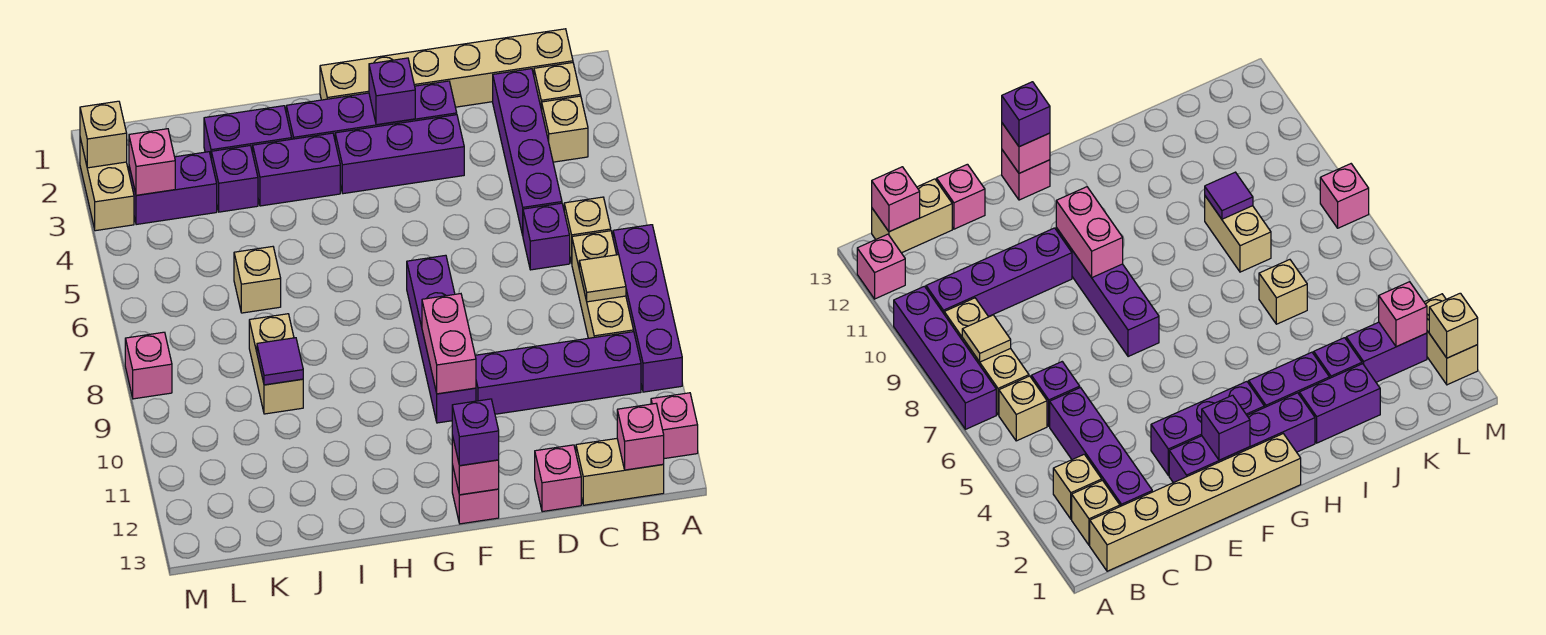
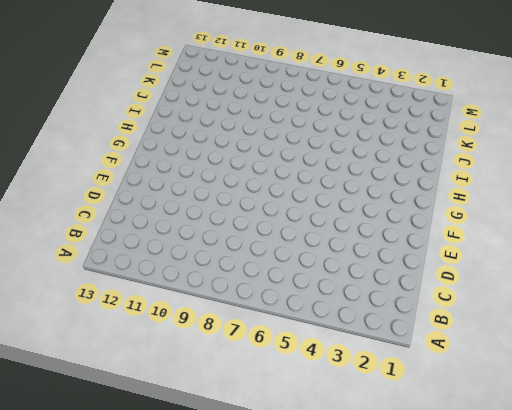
none -> purple 1x4 brick [613,225,682,392]
none -> pink 1x1 brick [651,393,698,459]
none -> tan 1x6 brick [320,29,573,107]
none -> tan 1x1 brick [534,63,581,110]

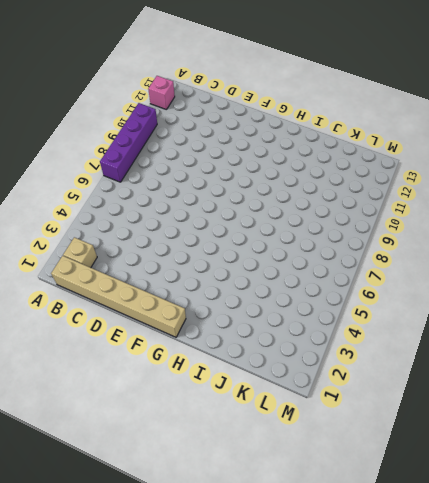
none -> tan 1x1 brick [542,96,588,162]
none -> tan 1x1 brick [564,197,611,263]
none -> tan 1x3 brick [572,231,634,338]
none -> purple 1x4 brick [475,332,641,414]

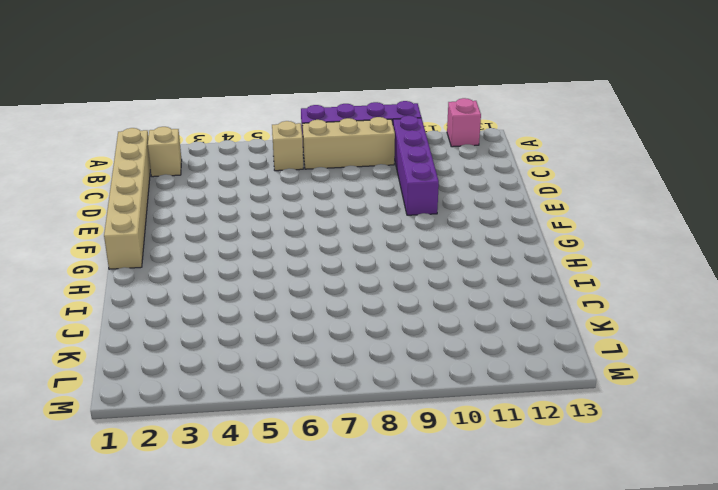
none -> tan 1x1 brick [542,96,588,162]
none -> tan 1x2 brick [576,439,664,505]
none -> purple 1x4 brick [493,69,562,235]
none -> purple 1x1 brick [523,203,570,270]

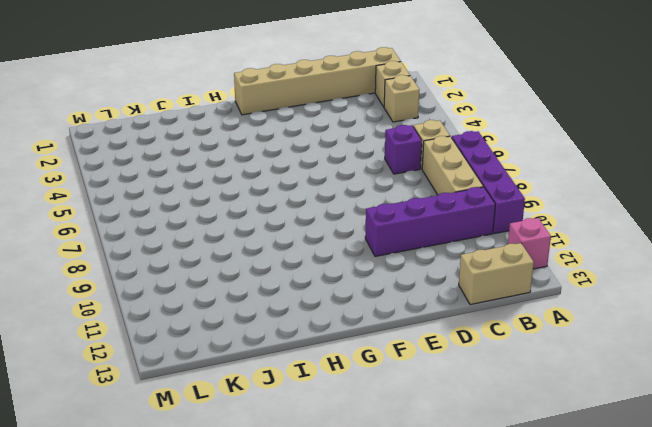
none -> purple 1x4 brick [493,69,562,235]
none -> pink 1x1 brick [535,445,581,512]
none -> purple 1x4 brick [286,81,457,139]
none -> purple 1x3 brick [335,115,464,194]

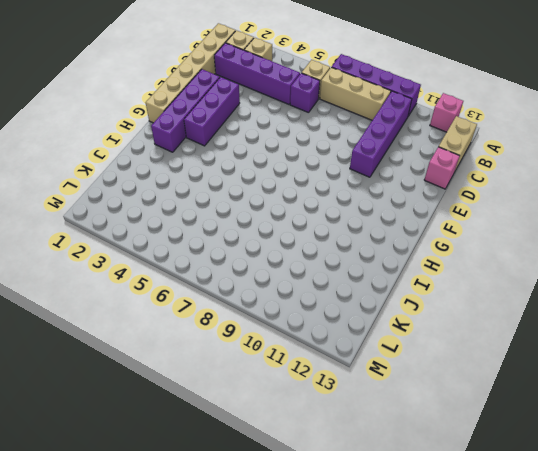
none -> purple 1x4 brick [407,255,476,423]
none -> pink 1x1 brick [452,465,499,524]
none -> purple 1x2 brick [253,133,340,206]
none -> purple 1x2 brick [204,106,292,156]

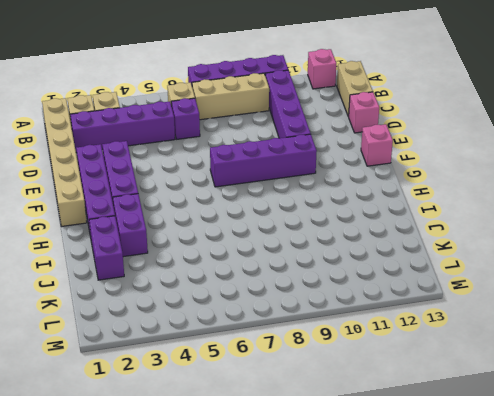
none -> purple 1x1 brick [211,146,258,212]
none -> tan 1x1 brick [234,247,281,313]
none -> tan 1x2 brick [249,314,303,414]
none -> purple 1x2 brick [129,152,217,225]

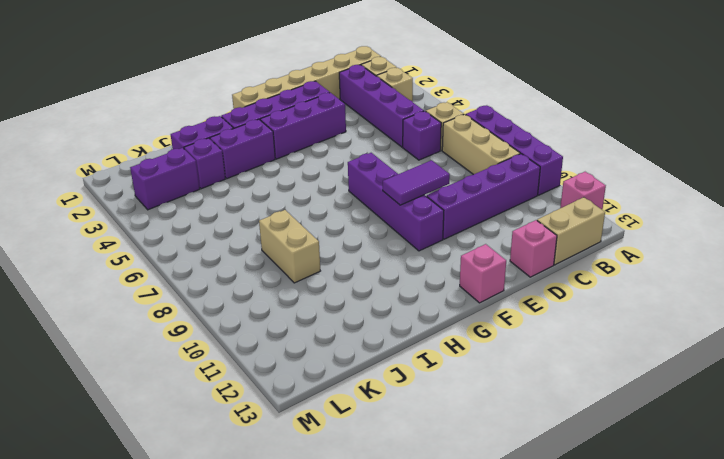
purple 1x2 tile [383,160,450,205] -> pink 1x2 brick [422,294,476,394]
none -> tan 1x1 brick [234,247,281,313]
none -> tan 1x2 brick [80,138,134,231]
none -> pink 1x1 brick [125,332,172,399]
none -> tan 1x1 tile [579,255,626,302]

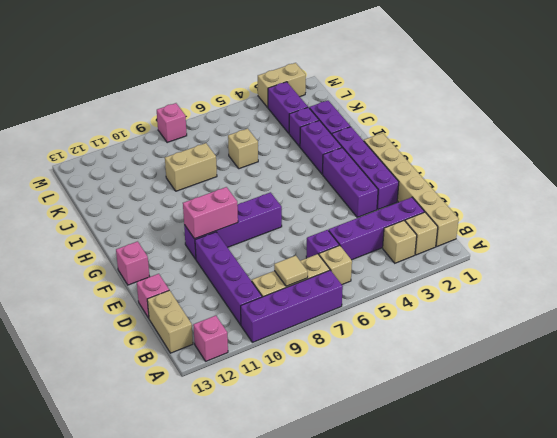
none -> pink 1x1 brick [617,404,664,470]
none -> purple 1x1 brick [369,58,415,125]
none -> pink 1x1 brick [452,436,499,495]
none -> purple 1x1 tile [257,338,303,385]

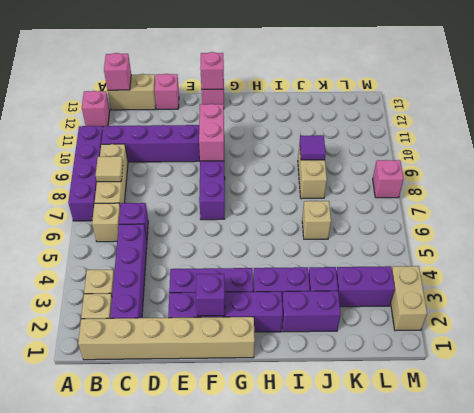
none -> pink 1x1 brick [129,129,175,195]
none -> tan 1x1 brick [80,101,127,168]
none -> purple 1x1 brick [452,399,499,466]

